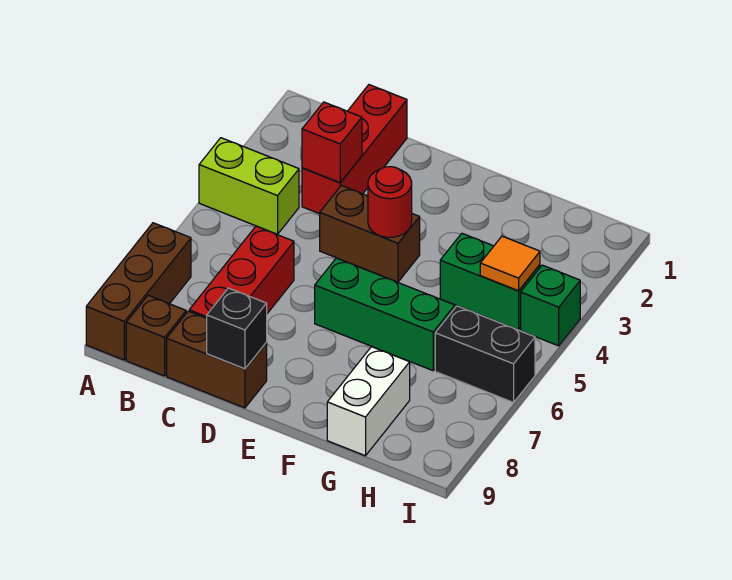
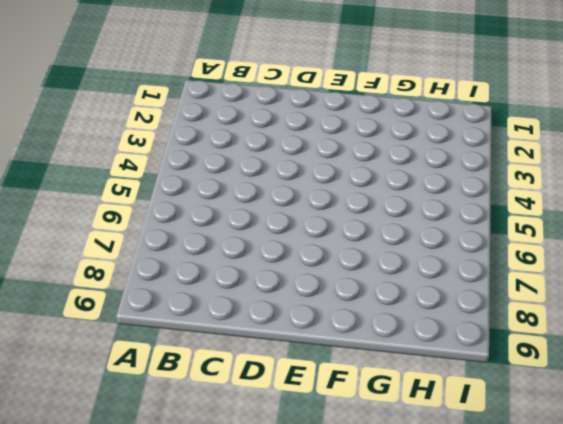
none -> lime 1x2 brick [199,138,299,234]
none -> brown 1x3 brick [86,223,191,360]
none -> brown 1x1 brick [126,295,186,376]

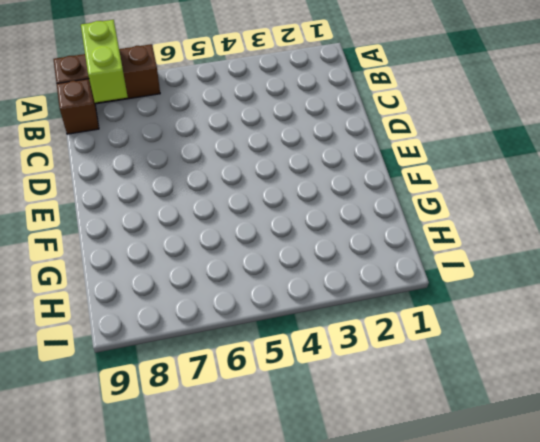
lime 1x2 brick [81,20,128,103] -> lime 1x2 brick moved to [199,138,299,234]
none -> red 1x3 brick [302,85,407,214]
none -> red 1x3 brick [189,226,294,319]
none -> brown 1x2 brick [167,311,267,408]

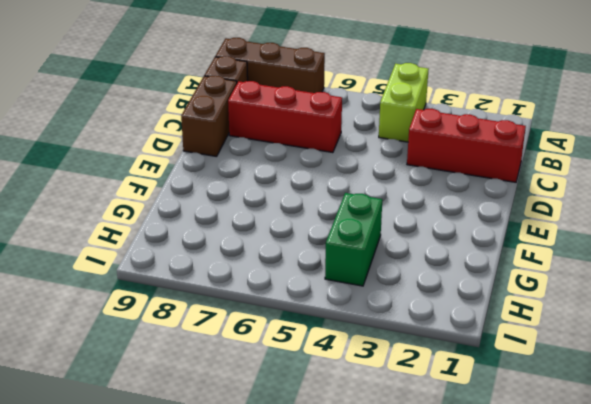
none -> brown 1x2 brick [320,185,420,282]
none -> green 1x3 brick [315,258,455,371]
none -> white 1x2 brick [327,347,410,456]

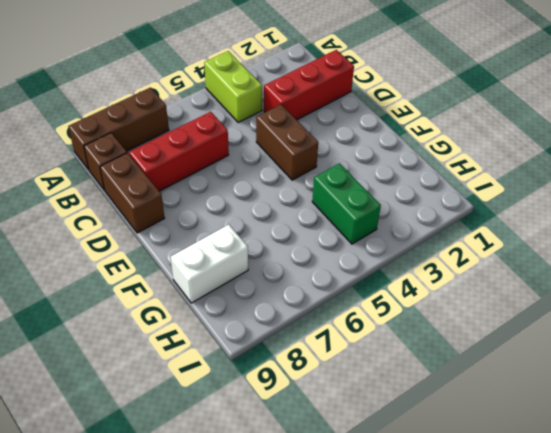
none -> green 1x3 brick [315,258,455,371]
none -> black 1x2 brick [435,306,535,403]
none -> green 1x1 brick [521,265,580,346]

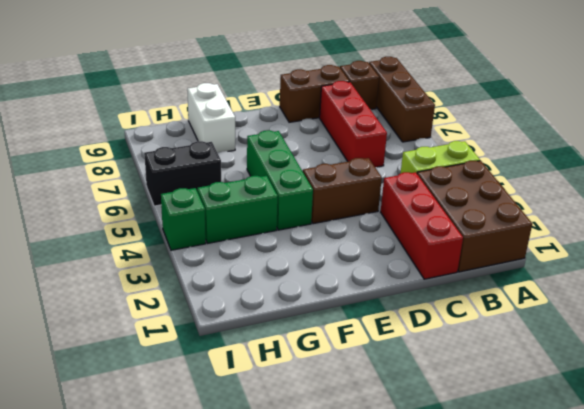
brown 2x3 brick [417,161,532,272] -> none
green 1x3 brick [247,130,313,230] -> green 1x3 brick turned to [315,258,455,371]
none -> red 1x1 brick [302,102,362,183]
none -> black 1x1 brick [207,288,267,369]
none -> red 1x1 round brick [368,167,412,237]

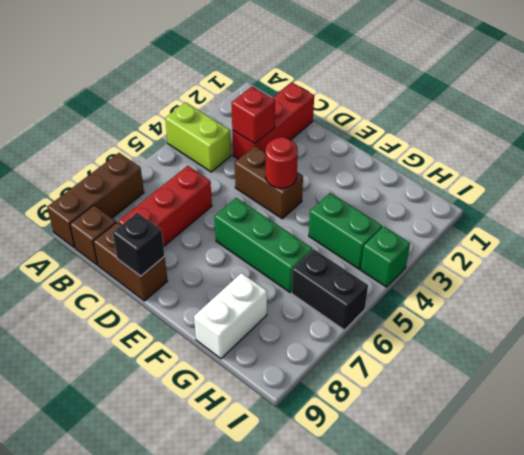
none -> orange 1x1 tile [480,236,540,291]

